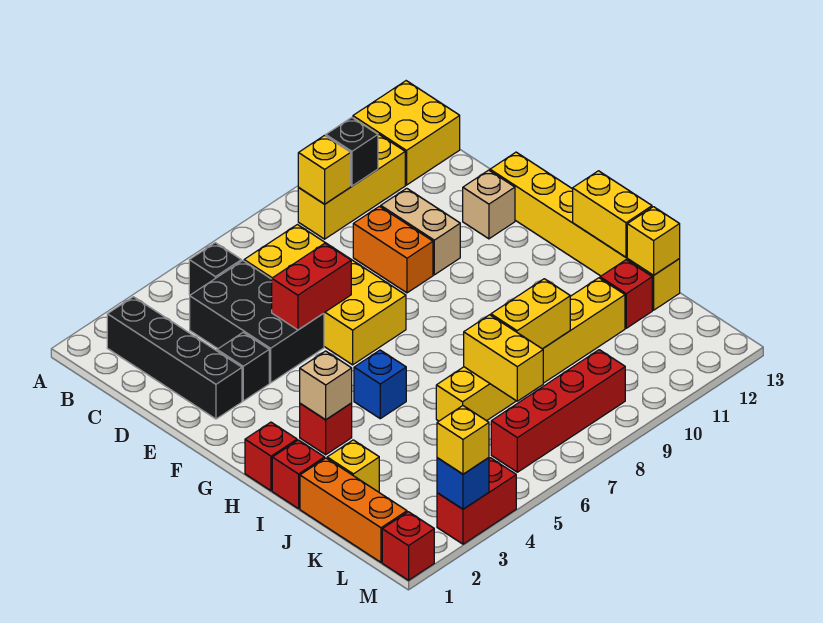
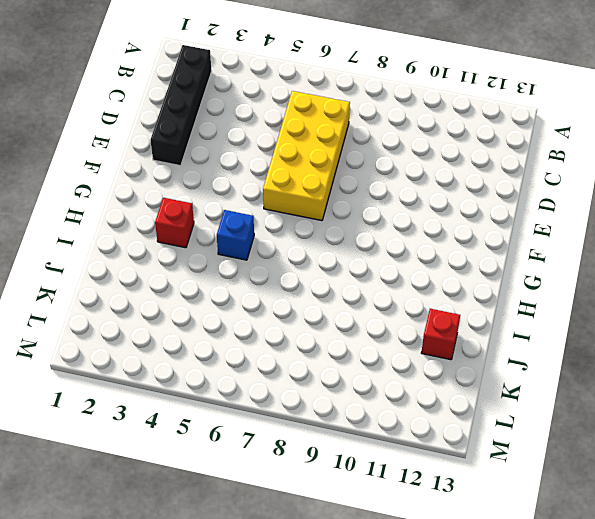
none -> yellow 2x2 brick [353,81,460,185]
none -> black 1x1 brick [189,243,241,295]
none -> yellow 1x3 brick [298,135,405,239]
none -> black 2x3 brick [190,261,324,383]

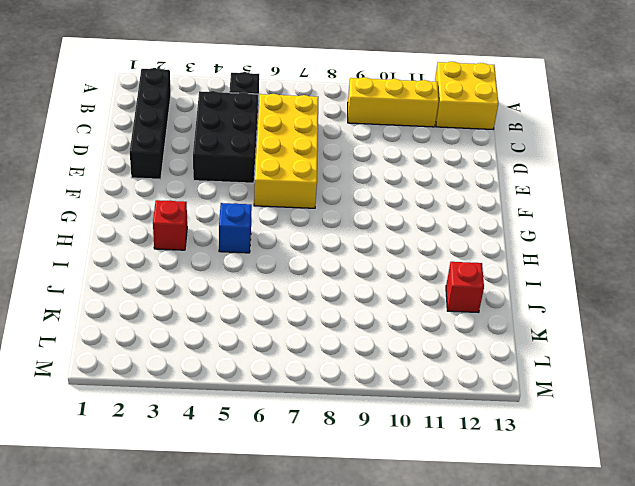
none -> orange 1x2 brick [353,206,433,293]
none -> tan 1x2 brick [381,188,460,275]
none -> black 1x1 brick [217,333,269,401]
none -> tan 1x1 brick [463,170,515,239]

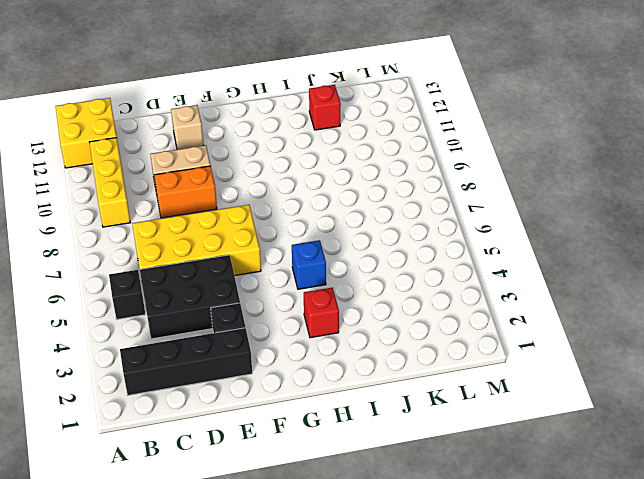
none -> yellow 1x6 brick [490,152,680,310]
none -> red 1x1 brick [245,422,297,491]
none -> red 1x1 brick [272,440,325,509]
none -> orange 1x3 brick [300,458,407,562]

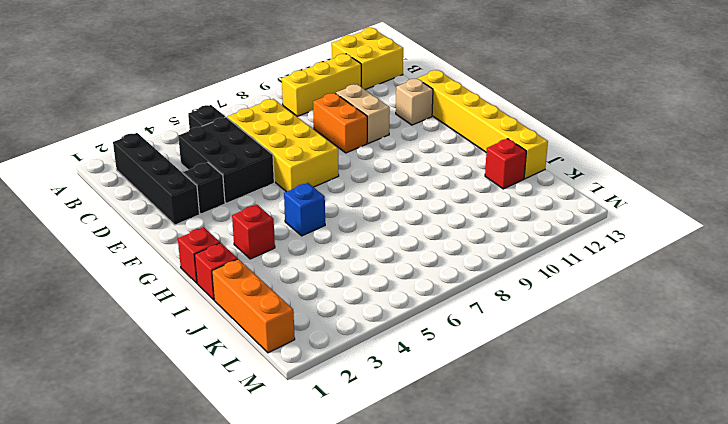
none -> yellow 1x1 brick [327,440,379,492]
none -> yellow 1x6 brick [436,278,625,421]
none -> red 1x4 brick [491,350,625,472]
none -> red 1x1 brick [382,512,434,580]

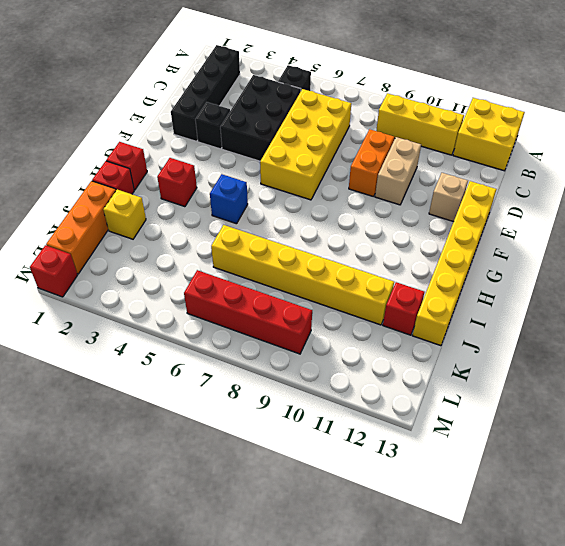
none -> red 1x2 brick [437,458,516,544]
none -> yellow 1x1 brick [298,136,351,204]
none -> black 1x1 brick [326,118,378,186]
none -> red 1x2 brick [272,243,351,330]

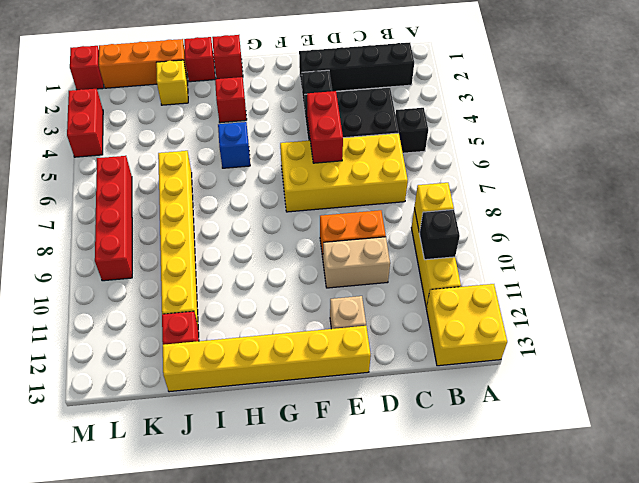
none -> tan 1x1 brick [300,351,352,419]
none -> yellow 1x2 brick [573,171,652,257]
none -> yellow 1x2 brick [464,315,543,401]
none -> yellow 1x2 brick [491,279,570,349]

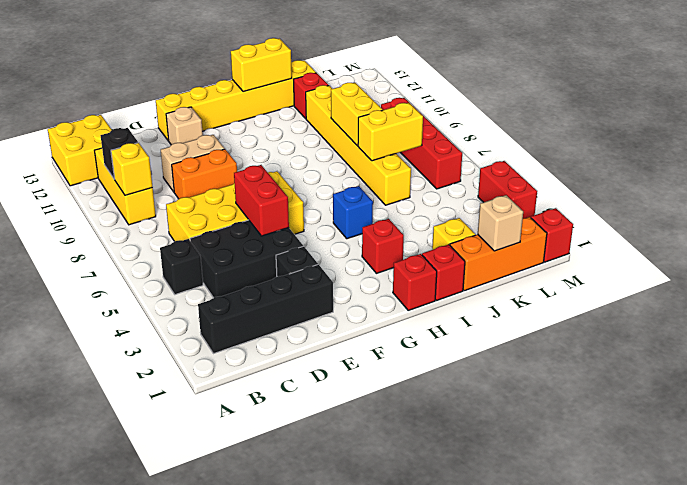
tan 1x1 brick [478,195,523,251] -> tan 1x1 brick moved to [300,351,352,419]
none -> yellow 1x1 brick [627,207,680,275]
none -> blue 1x1 brick [437,458,489,509]
none -> yellow 1x1 brick [437,406,489,474]

